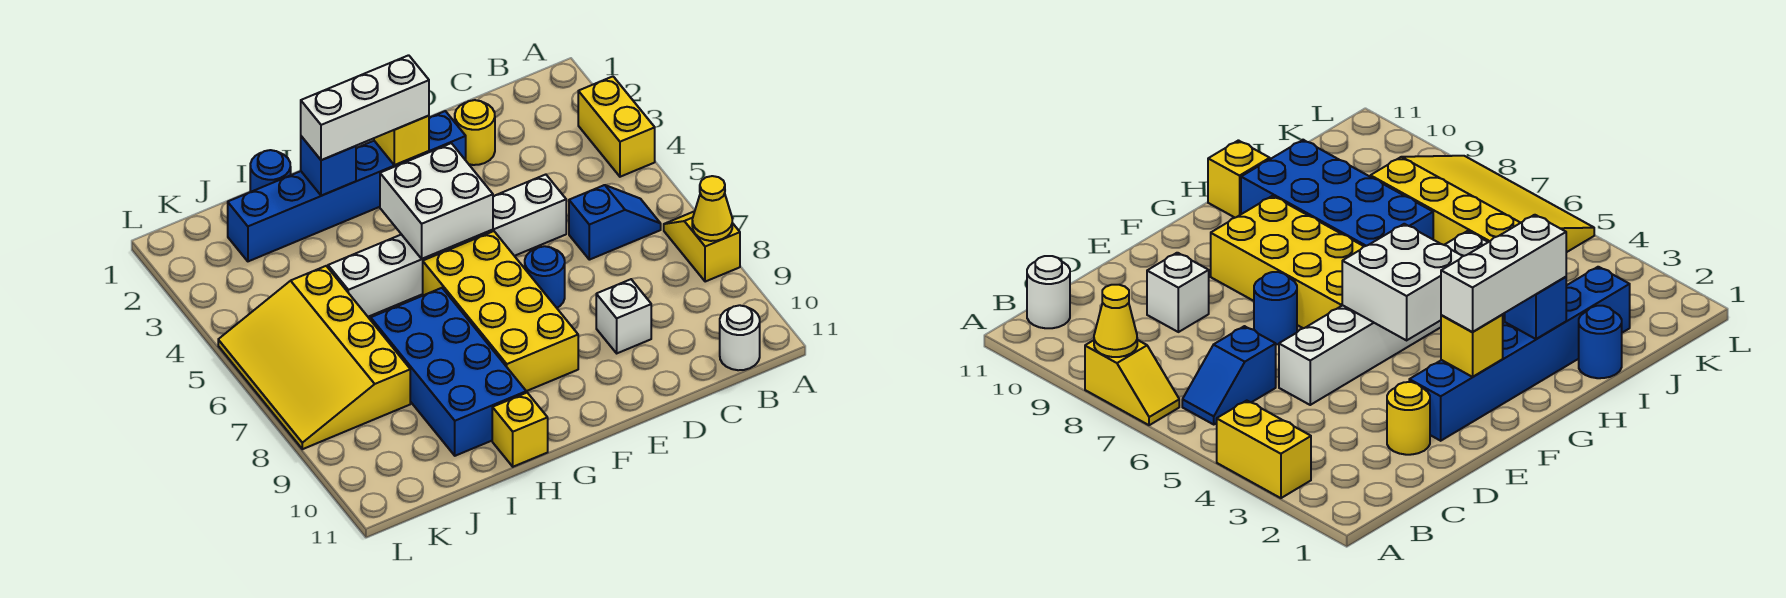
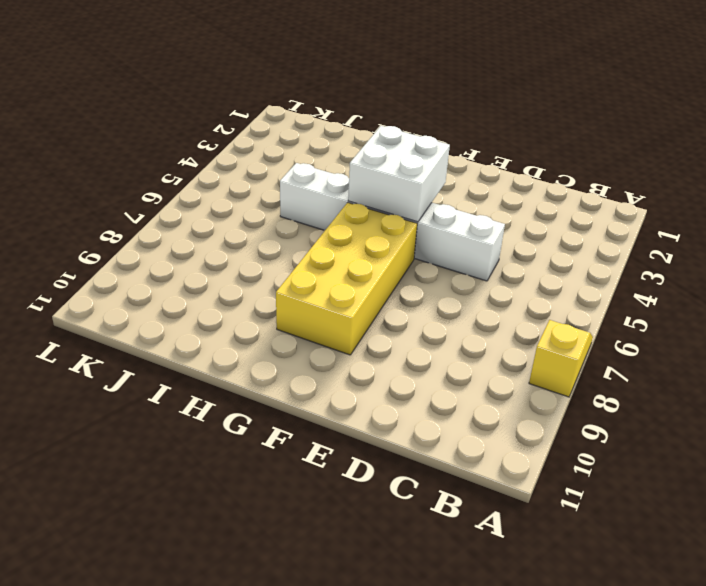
none -> yellow 1x2 brick [578,77,655,177]
none -> blue 1x2 slope [569,185,661,260]
none -> white 1x1 round brick [720,305,760,370]

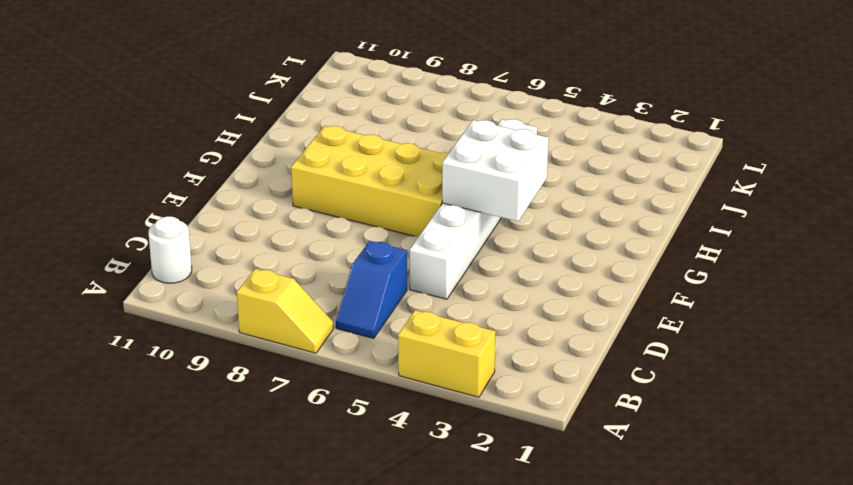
none -> yellow 1x1 round brick [455,100,495,165]
none -> white 1x1 brick [596,279,651,353]
none -> blue 1x6 brick [228,111,466,261]

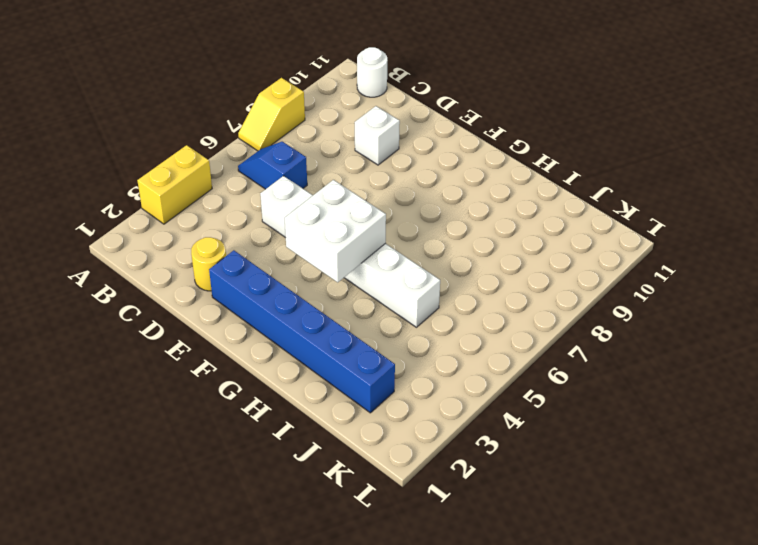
none -> blue 1x1 round brick [525,246,565,308]
none -> yellow 2x4 brick [423,231,578,391]
none -> blue 2x4 brick [371,288,526,456]

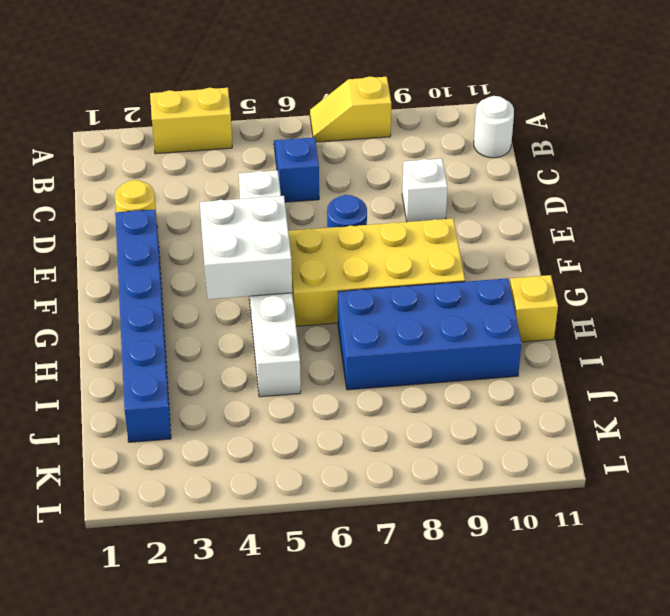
none -> blue 1x1 round brick [250,150,291,192]
none -> yellow 3x4 slope [218,266,410,449]
none -> yellow 1x1 cone [692,176,732,241]

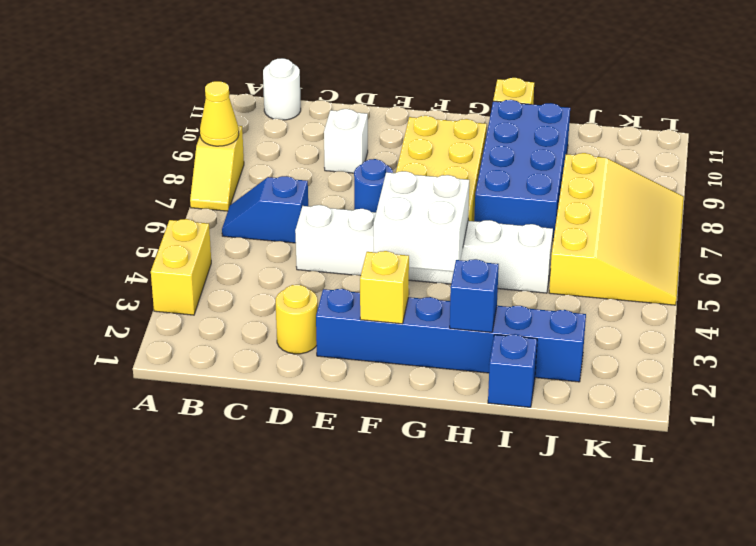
blue 1x1 brick [488,334,537,407] -> blue 1x1 round brick [250,150,291,192]
none -> white 1x3 brick [301,55,429,160]

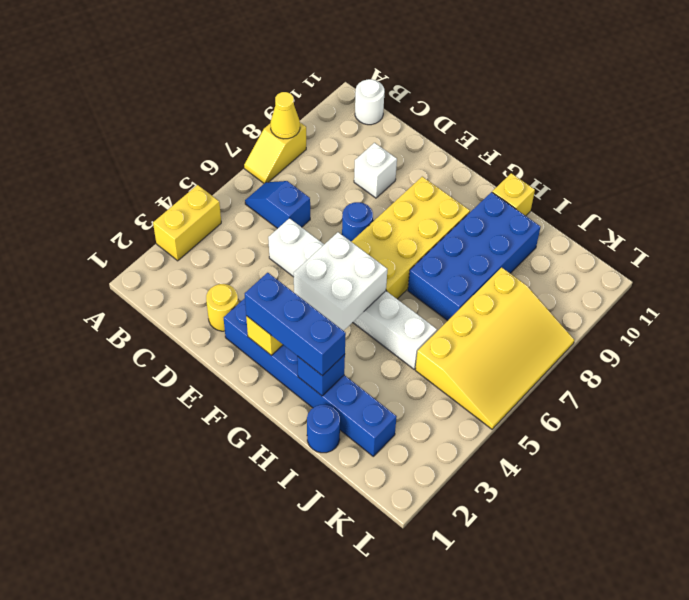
blue 1x3 brick [245,273,346,376] -> white 1x3 brick [301,55,429,160]

